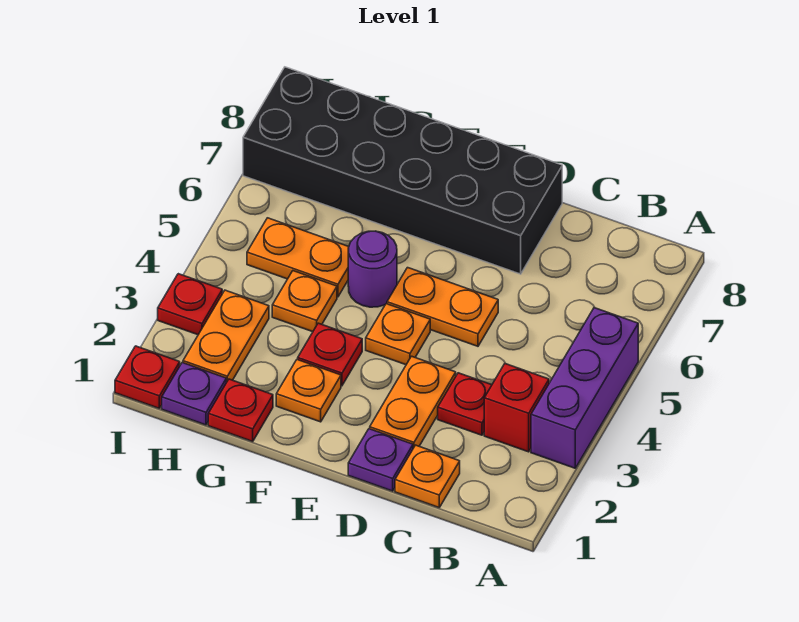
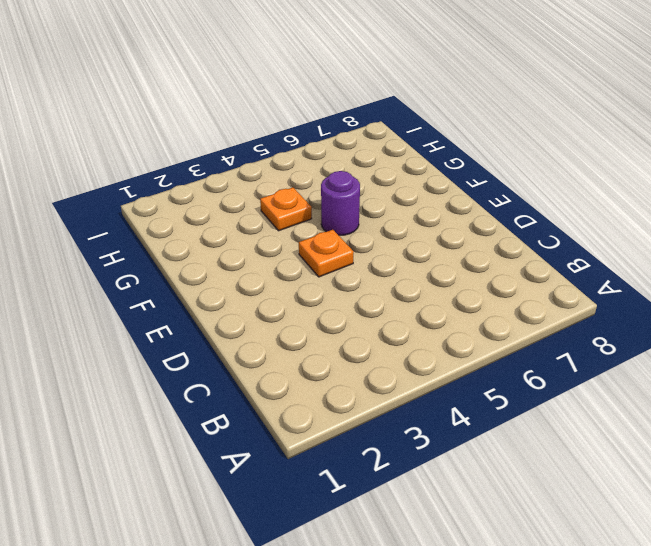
none -> purple 1x3 brick [531,308,638,468]
none -> red 1x1 brick [484,364,549,452]
none -> orange 1x1 plate [395,445,460,507]

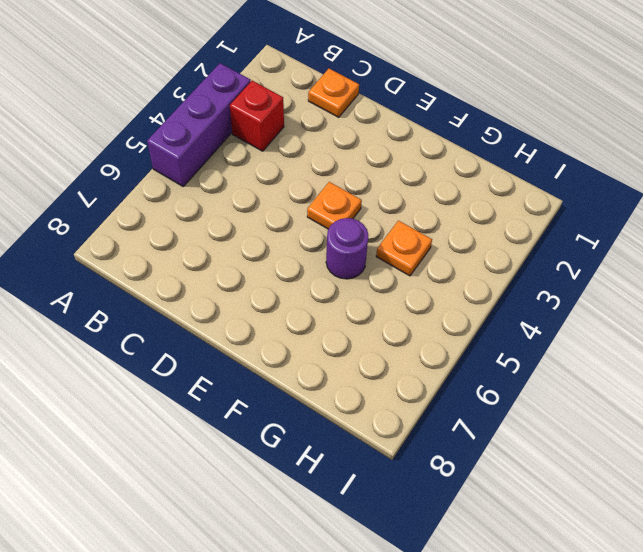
none -> red 1x1 plate [438,373,492,435]
none -> purple 1x1 plate [348,429,413,491]
none -> orange 1x2 plate [370,356,456,448]

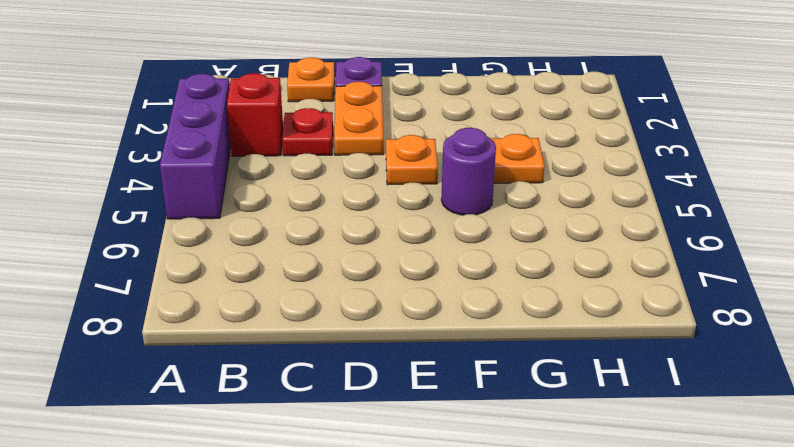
none -> orange 1x2 plate [387,268,498,346]
none -> black 2x6 brick [243,67,562,274]
none -> orange 1x1 plate [276,359,341,422]

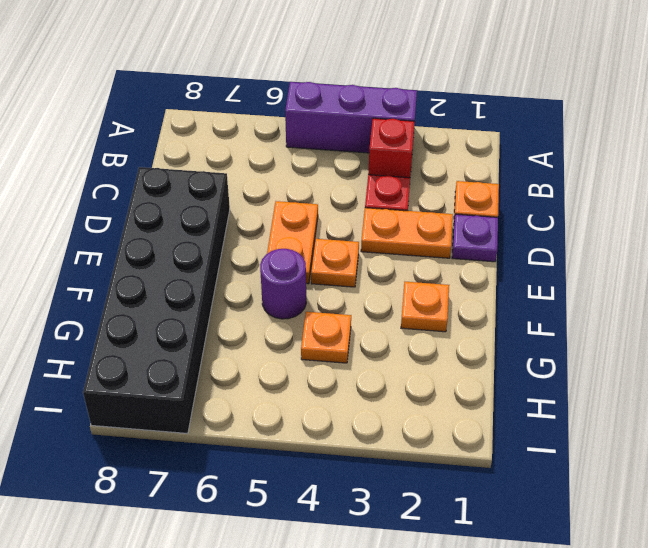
none -> red 1x1 plate [298,323,362,386]
none -> red 1x1 plate [208,379,273,441]
none -> orange 1x2 plate [247,218,349,297]

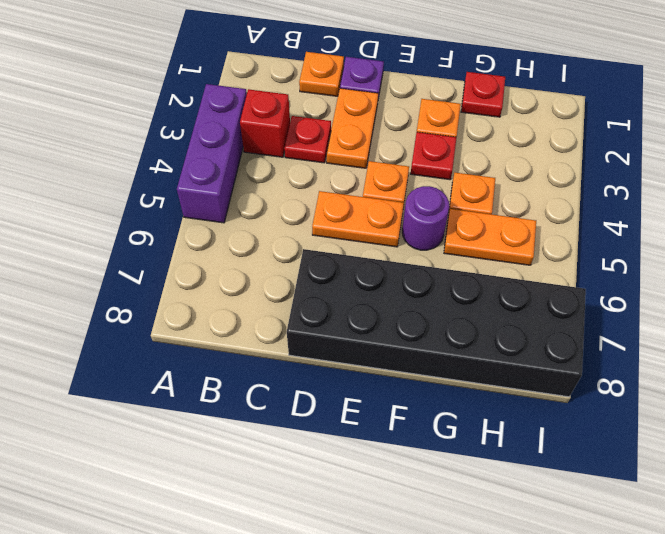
none -> purple 1x1 plate [162,363,226,425]
none -> orange 1x2 plate [183,290,269,382]
none -> red 1x1 plate [115,346,180,408]

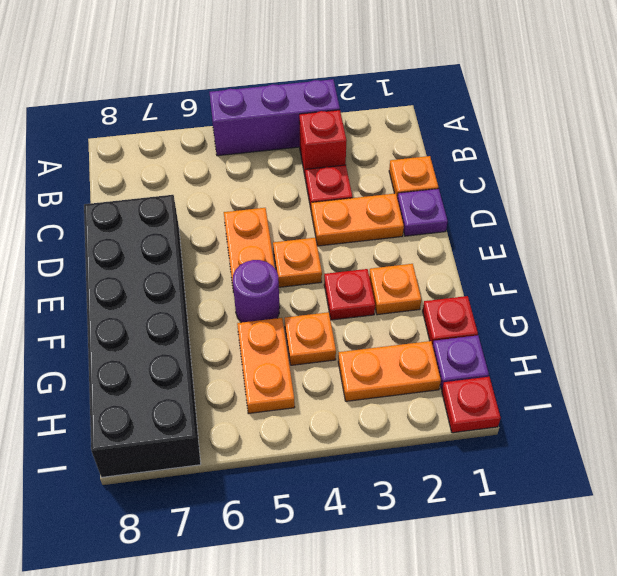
none -> red 1x1 plate [158,274,222,335]

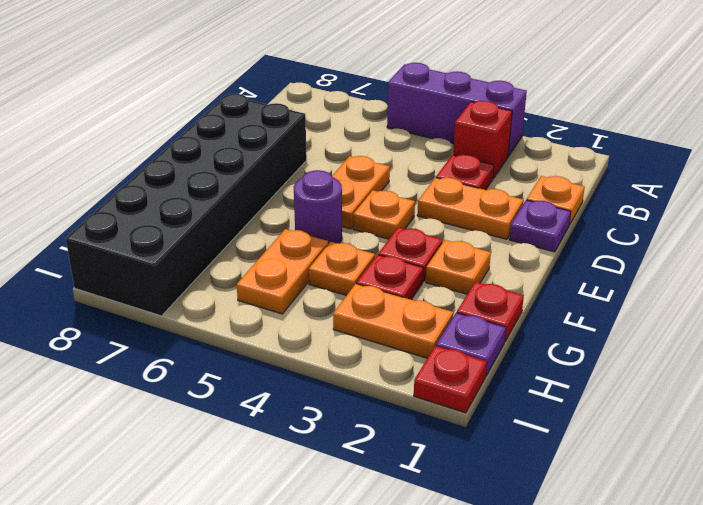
red 1x1 plate [357,255,423,300] -> red 1x1 plate moved to [158,274,222,335]

